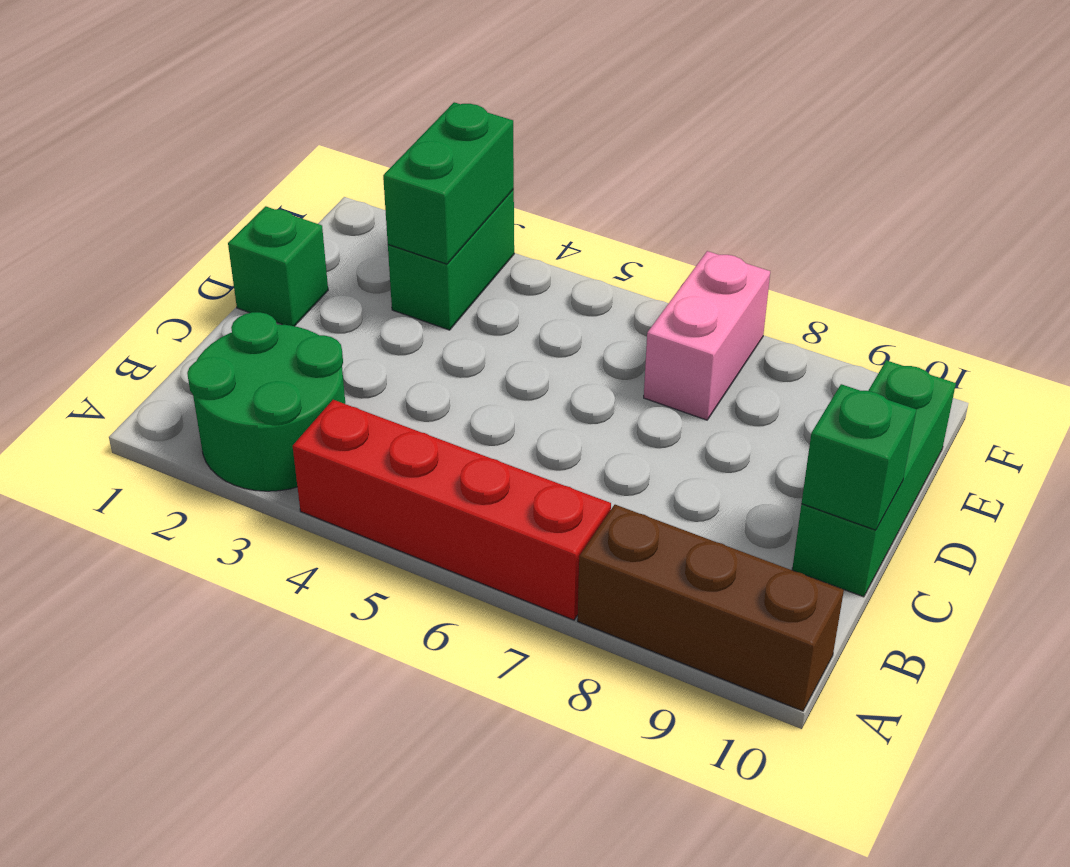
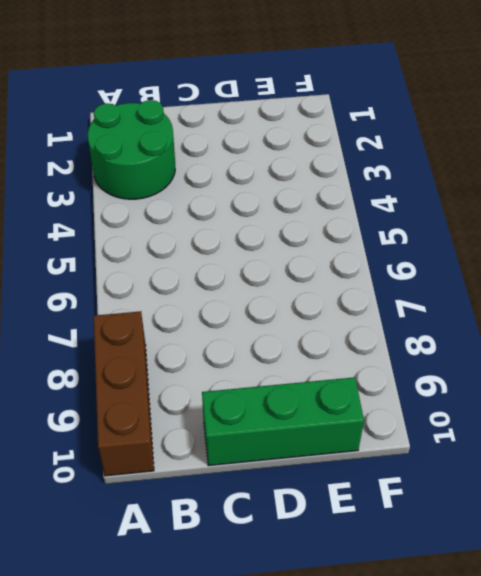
none -> red 1x4 brick [293,400,611,620]
none -> green 1x1 brick [228,206,328,326]

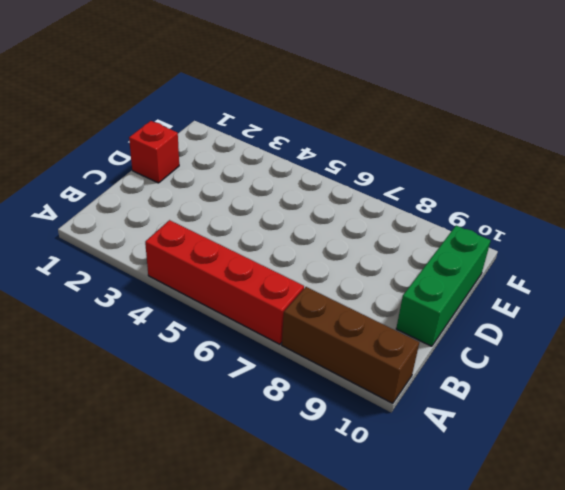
red 1x1 brick [129,121,179,183] -> green 1x1 brick [228,206,328,326]
none -> green 2x2 round brick [187,312,345,491]
none -> green 1x2 brick [388,190,514,330]

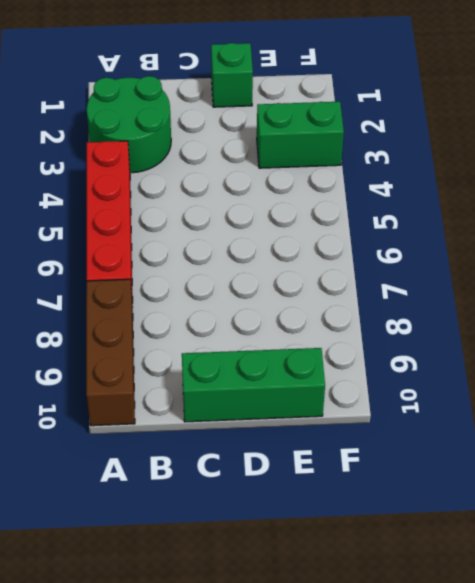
none -> pink 1x2 brick [644,251,770,420]
none -> green 1x1 brick [802,384,917,530]

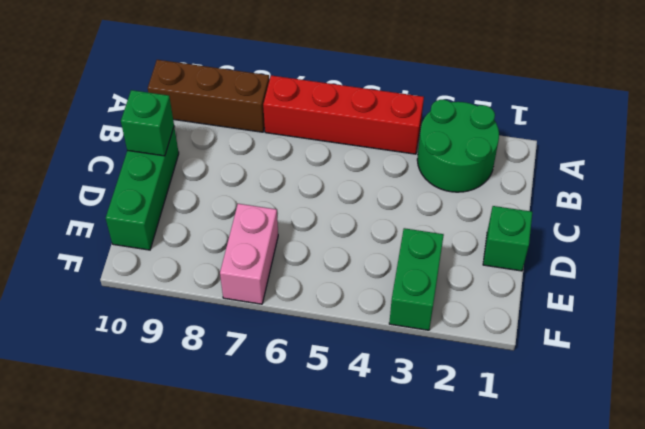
none -> green 1x2 brick [383,102,514,264]

